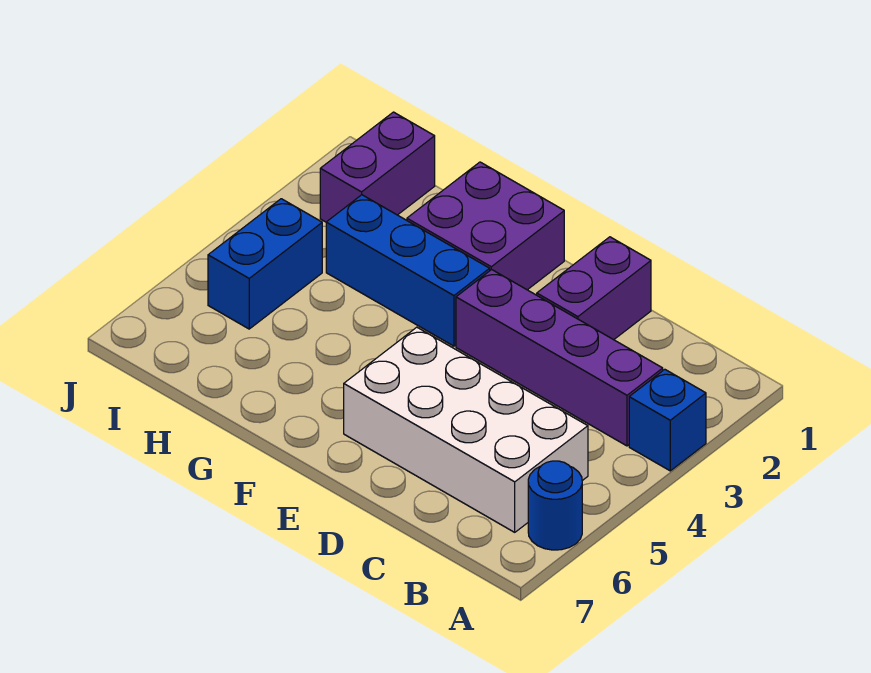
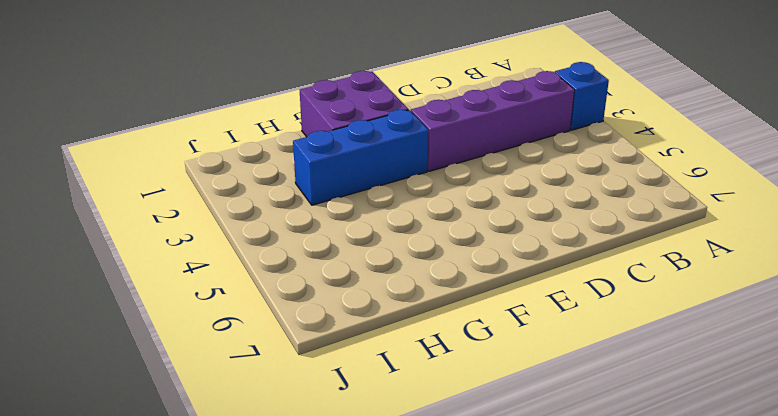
none -> blue 1x1 round brick [528,461,582,550]
none -> white 2x4 brick [344,327,588,532]

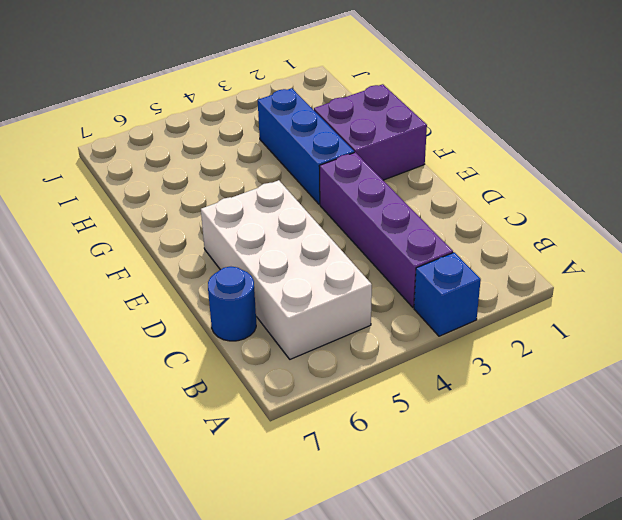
blue 1x1 round brick [208,267,256,341] -> blue 1x1 round brick moved to [528,461,582,550]
none -> purple 1x2 brick [537,237,651,340]
none -> purple 1x2 brick [320,112,435,222]

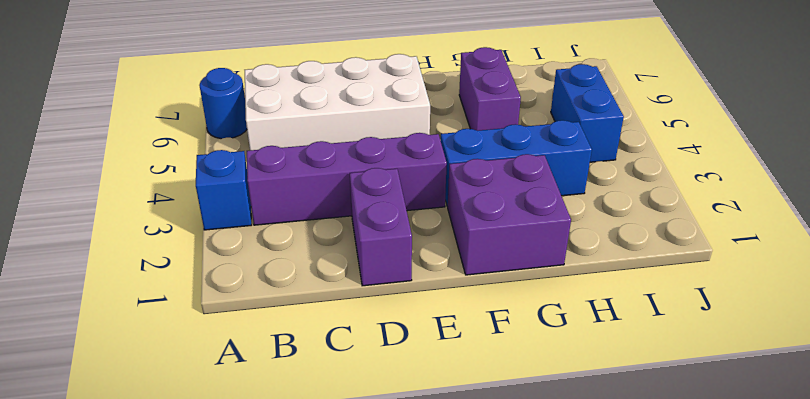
purple 1x2 brick [459,47,521,131] -> purple 1x2 brick moved to [320,112,435,222]

